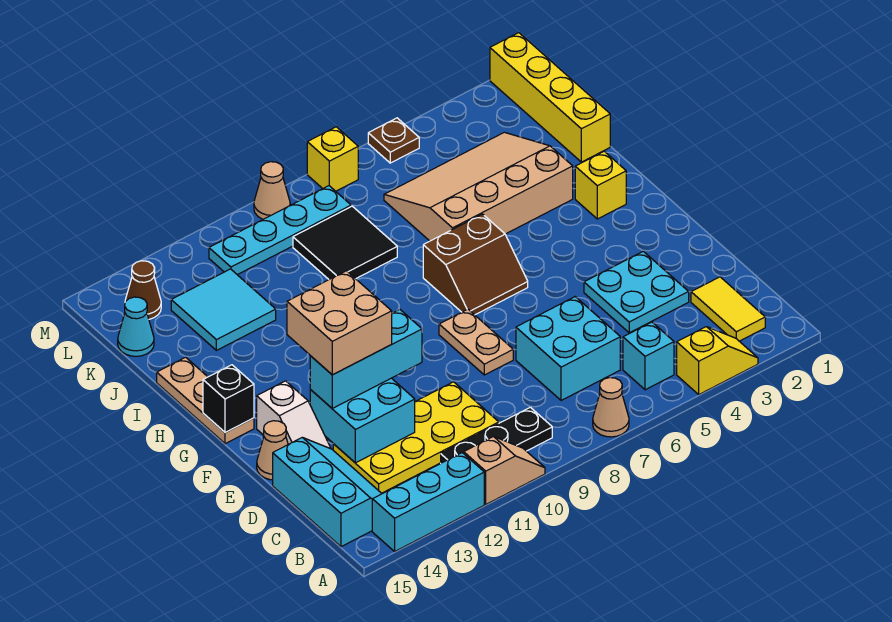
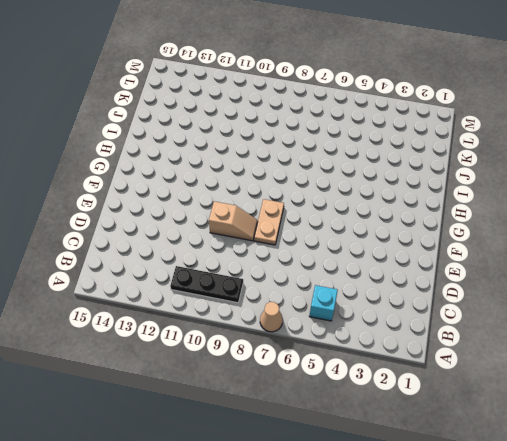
tan 1x2 slope [209,201,258,241] -> tan 1x2 slope moved to [464,436,545,504]
none -> yellow 1x2 slope [677,327,758,394]
none -> cyan 1x3 brick [372,453,484,551]
none -> yellow 1x2 tile [691,277,765,341]
none -> cyan 2x3 slope [273,438,382,547]

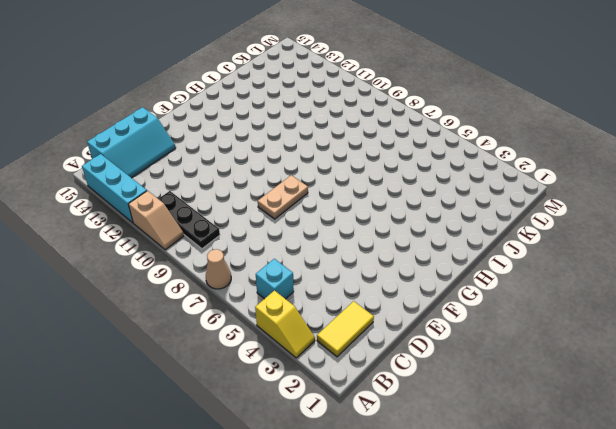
none -> cyan 2x2 brick [516,297,620,401]
none -> yellow 2x4 plate [333,382,499,493]
none -> cyan 2x2 plate [584,251,689,333]
none -> white 1x2 slope [257,381,330,448]

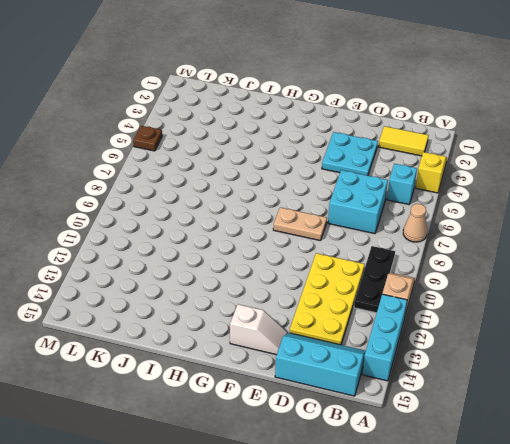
none -> tan 1x1 cone [257,421,288,480]
none -> brown 2x2 slope [423,214,528,315]
none -> tan 1x3 plate [157,357,254,444]
none -> yellow 1x1 brick [575,151,626,219]

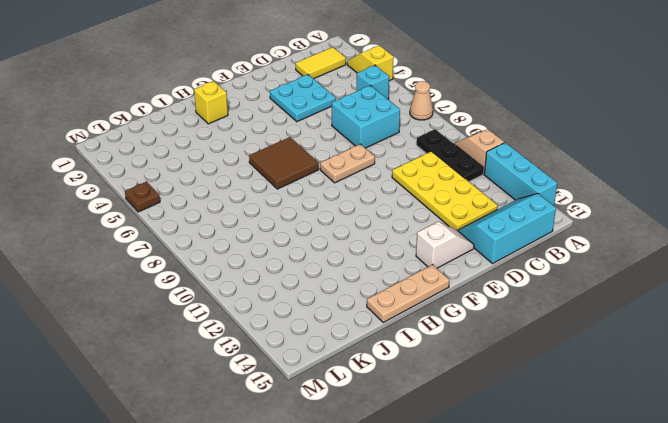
brown 2x2 tile [249,137,319,189] -> brown 2x2 slope [423,214,528,315]
none -> tan 1x1 cone [257,421,288,480]
none -> tan 3x4 slope [384,132,573,241]
none -> yellow 1x4 brick [490,33,610,162]
none -> black 2x2 tile [293,206,397,279]

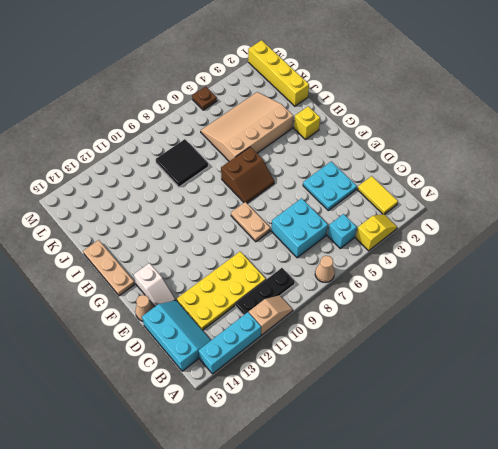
none -> cyan 2x2 tile [171,269,276,350]
none -> cyan 1x1 cone [118,297,154,356]
none -> cyan 1x4 plate [209,186,351,275]
none -> brown 1x1 cone [125,261,161,319]

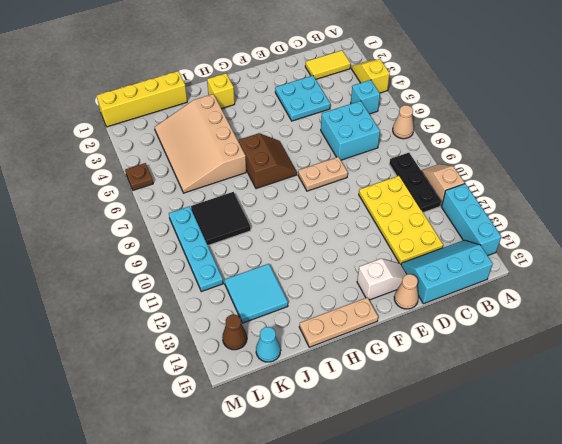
none -> yellow 1x1 brick [307,127,358,191]
none -> tan 1x1 cone [254,162,290,219]
none -> cyan 2x2 brick [310,378,415,463]
none -> black 1x1 brick [203,365,254,433]

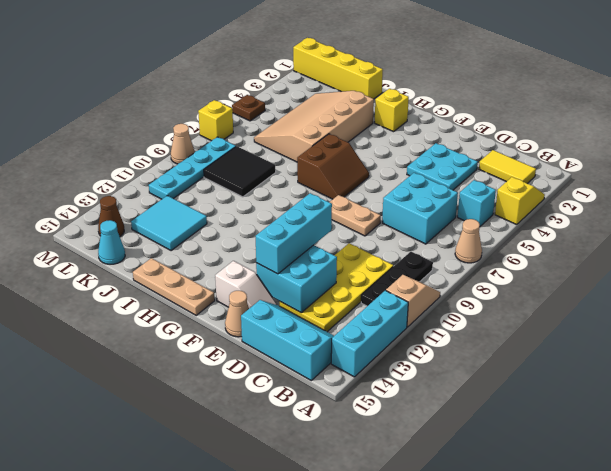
none -> black 1x1 brick [203,365,254,433]
none -> tan 2x2 brick [287,271,392,375]

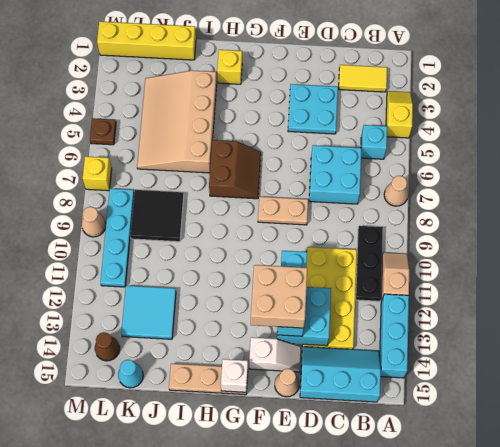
white 1x1 brick [221,359,248,392] -> black 1x1 brick [203,365,254,433]

